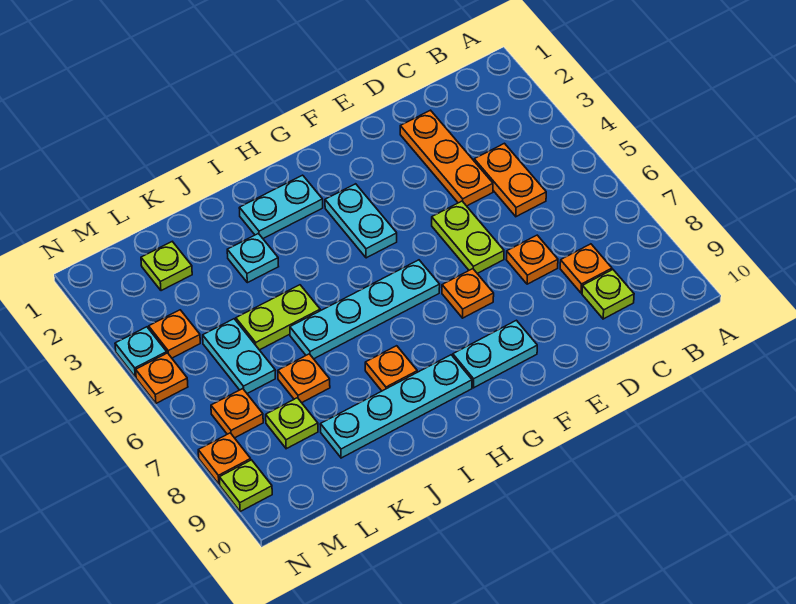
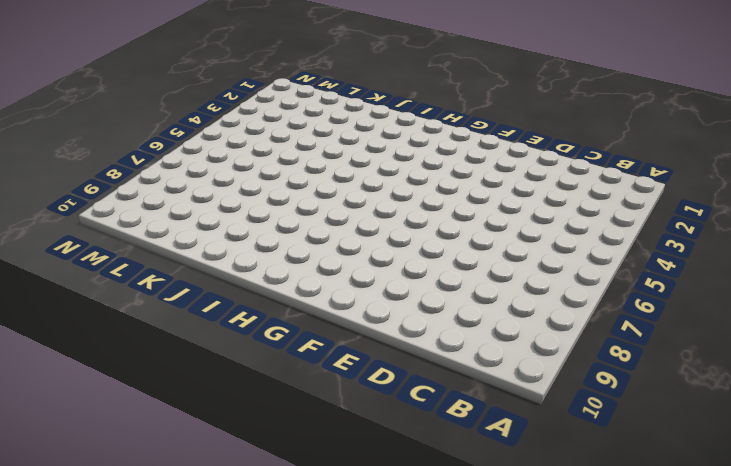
none -> orange 1x2 plate [474,143,546,217]
none -> orange 1x1 plate [560,244,612,293]
none -> lime 1x1 plate [582,270,634,319]

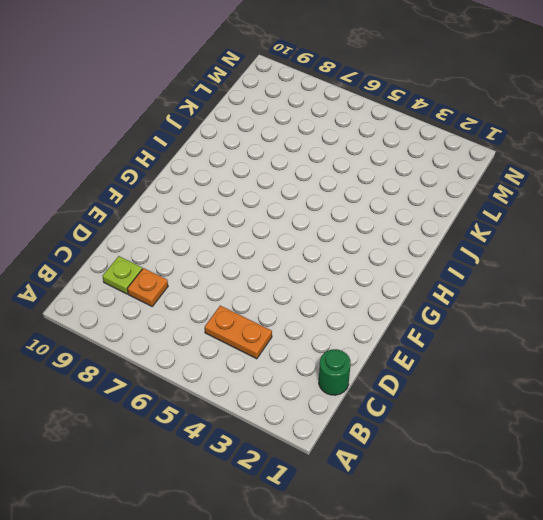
green 1x1 round brick [319,349,351,395] -> none
none -> orange 1x3 plate [400,110,493,206]
none -> orange 1x1 plate [506,235,558,284]
none -> lime 1x2 plate [432,201,504,273]

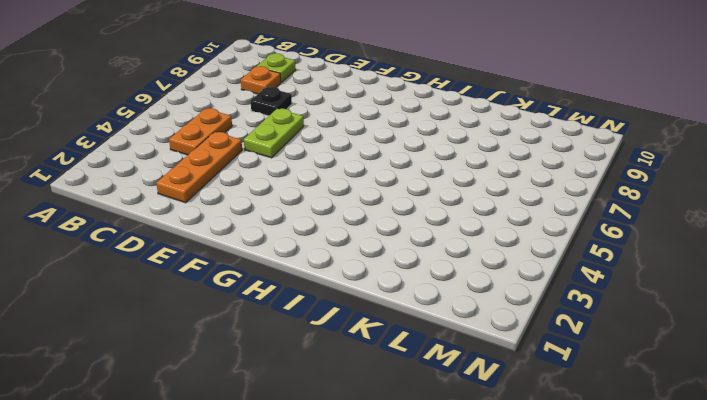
black 1x1 plate [251,87,292,116] -> orange 1x1 plate [506,235,558,284]
none -> orange 1x1 plate [442,269,494,318]
none -> cyan 1x2 plate [453,320,537,388]
none -> cyan 1x2 plate [325,184,397,258]

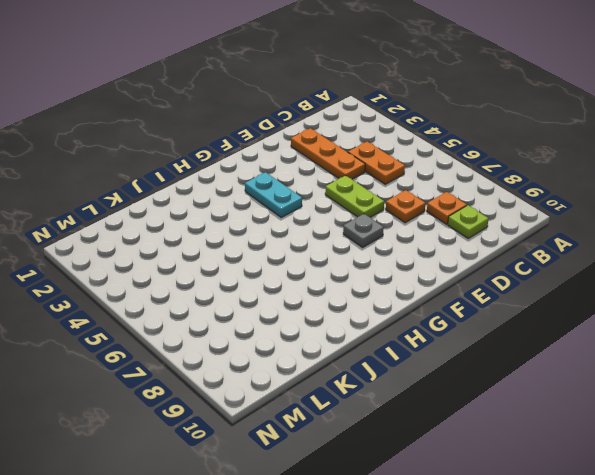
grey 1x1 plate [343,214,384,247] -> orange 1x1 plate [442,269,494,318]
none -> cyan 1x2 plate [453,320,537,388]
none -> cyan 1x4 plate [290,260,440,359]
none -> cyan 1x2 plate [239,175,323,238]

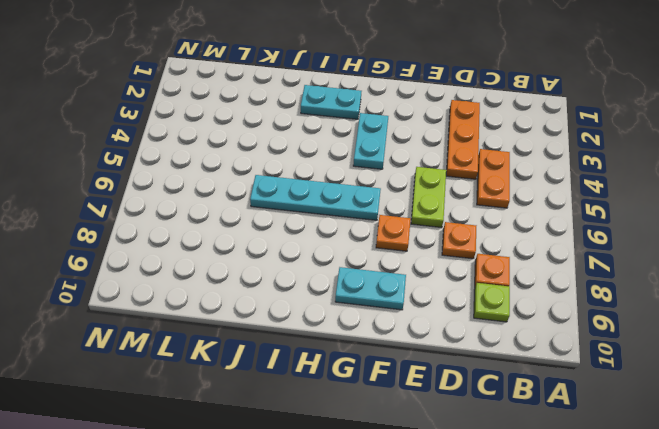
none -> cyan 1x4 plate [320,355,472,458]
none -> orange 1x1 plate [365,346,417,391]
none -> cyan 1x1 plate [227,233,279,283]

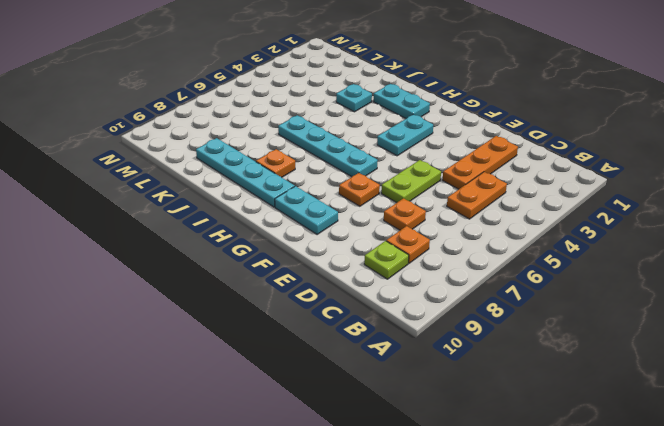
none -> lime 1x2 plate [236,285,320,350]
none -> orange 1x1 plate [278,354,330,403]
none -> lime 1x1 plate [141,242,192,291]

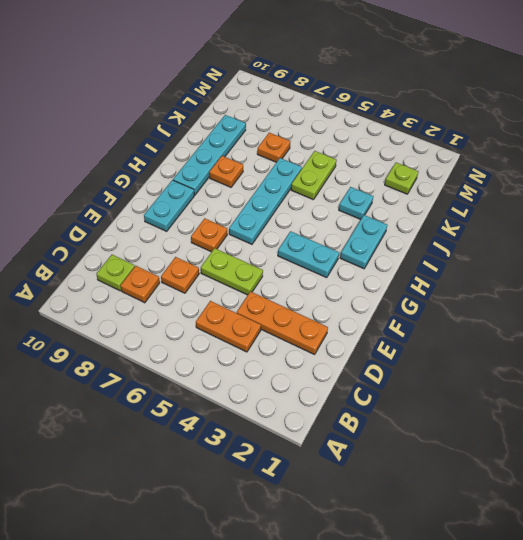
none -> cyan 1x2 plate [203,319,275,394]
none -> lime 1x1 plate [266,398,318,449]
none -> orange 1x1 plate [149,310,200,358]

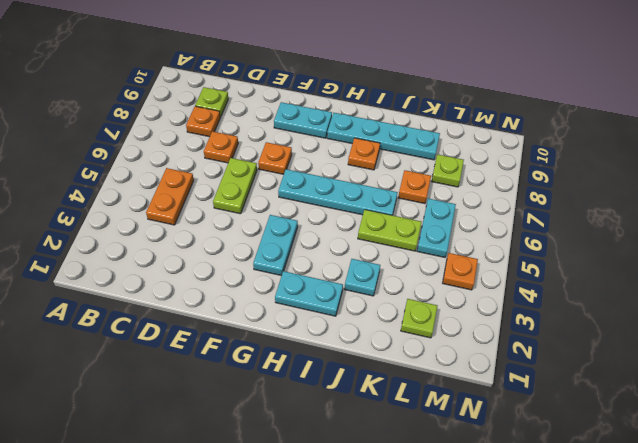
none -> orange 1x3 plate [400,110,493,206]
none -> orange 1x1 plate [211,389,263,438]
none -> cyan 1x1 plate [115,327,167,377]

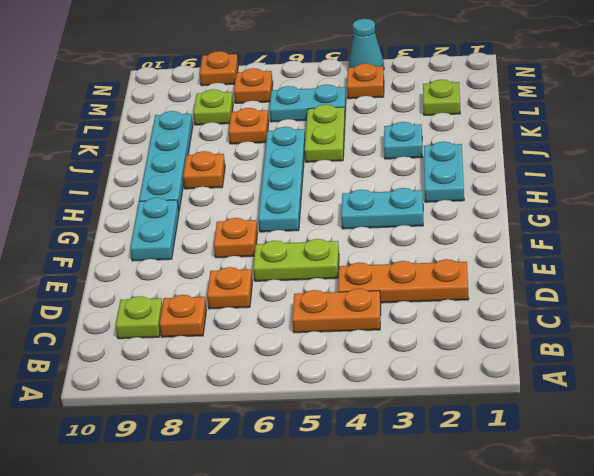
cyan 1x1 cone [349,19,384,70] -> cyan 1x1 plate [115,327,167,377]
none -> orange 1x1 plate [136,353,188,403]
none -> lime 1x1 plate [219,460,272,512]

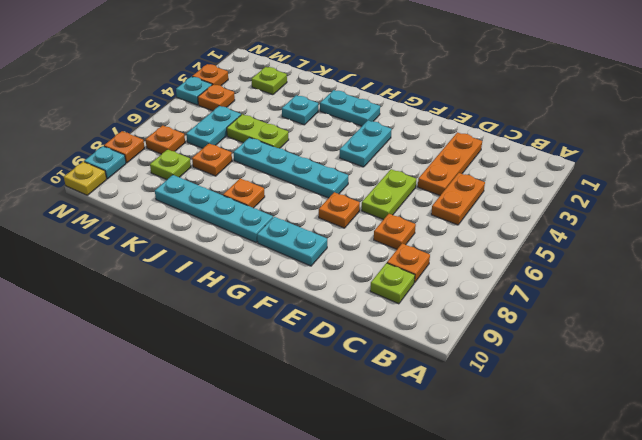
orange 1x1 plate [192,64,228,86] -> orange 1x1 plate moved to [136,353,188,403]
cyan 1x1 plate [84,146,126,179] -> lime 1x1 plate [219,460,272,512]
yellow 1x1 plate [64,162,107,195] -> none

